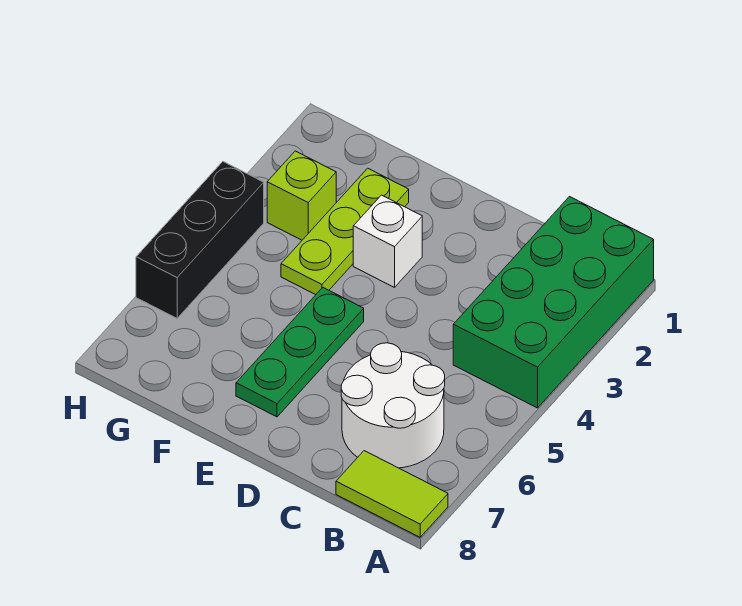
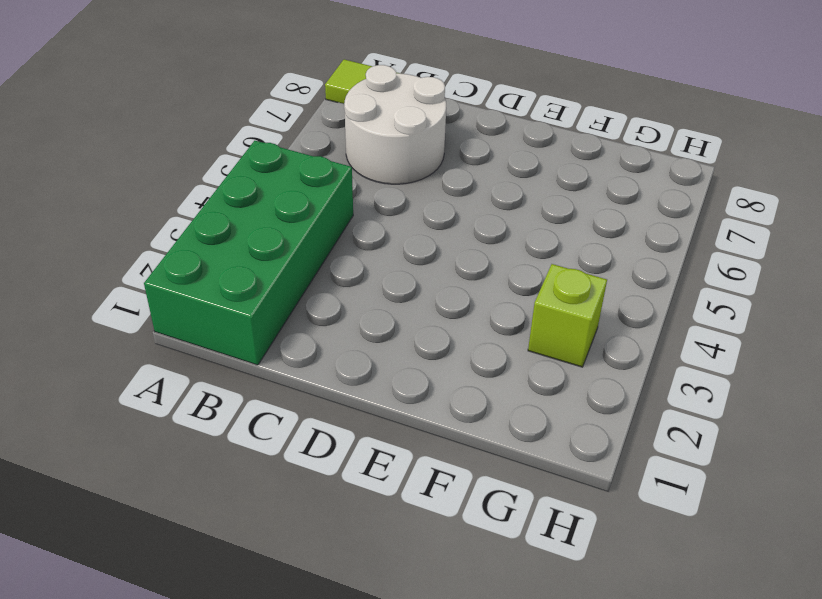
none -> white 1x1 brick [353,195,422,288]
none -> green 1x3 plate [236,288,364,417]

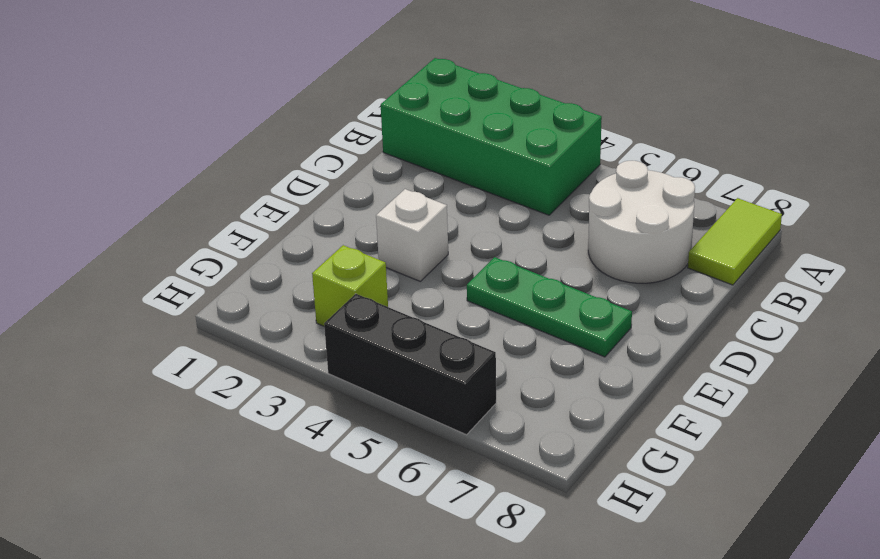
none -> lime 1x3 plate [281,168,409,295]

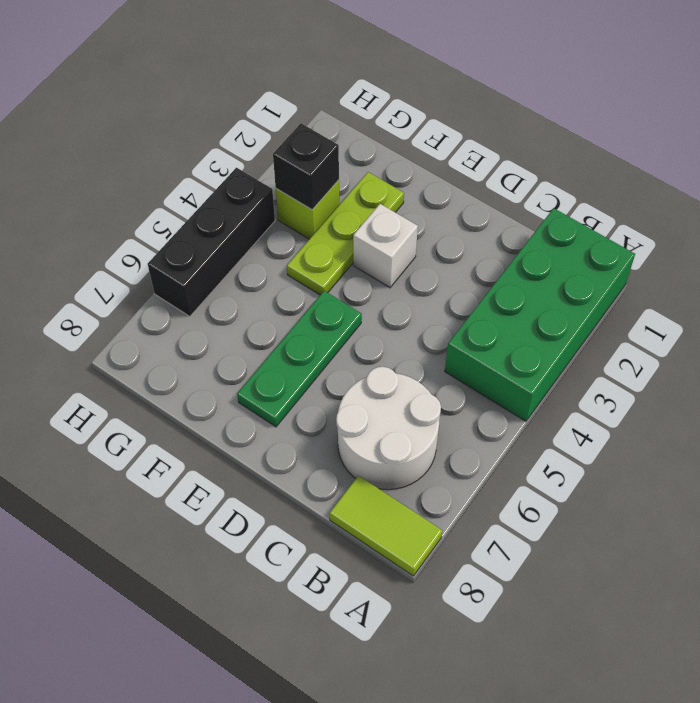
black 1x1 brick [273,124,339,210] -> none

